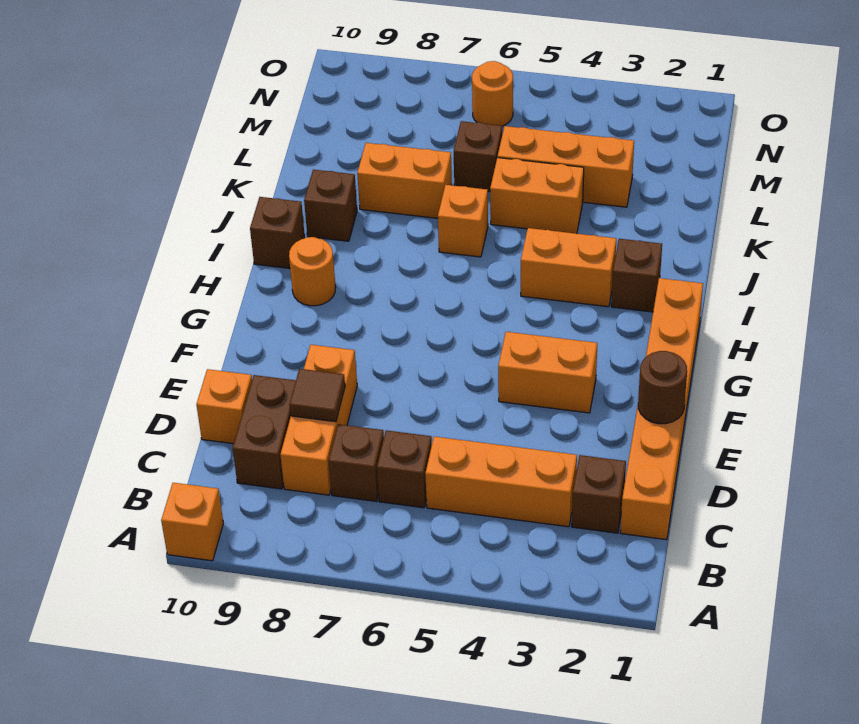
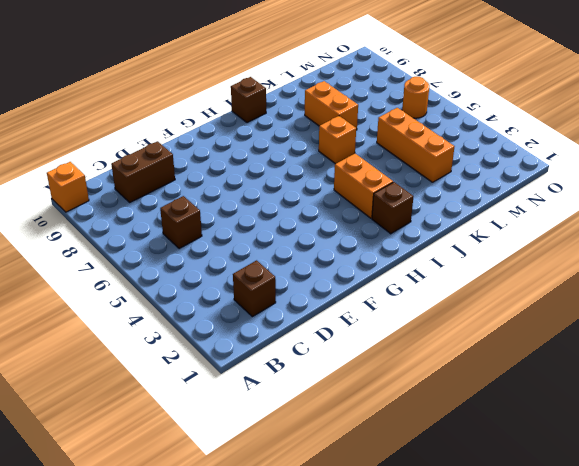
none -> orange 1x6 brick [620,278,703,540]
none -> orange 1x3 brick [425,437,577,527]
none -> brown 1x1 brick [329,424,384,501]

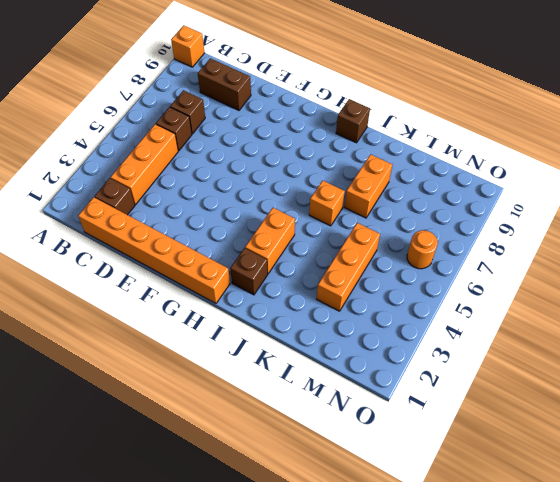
none -> orange 1x3 brick [280,345,357,495]
none -> orange 1x1 brick [196,369,252,444]
none -> orange 1x2 brick [498,332,597,413]

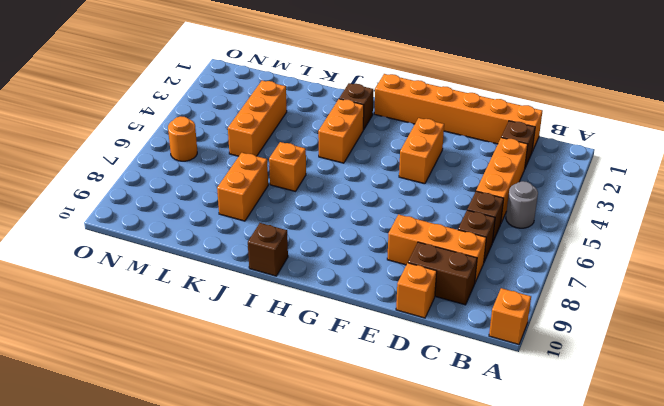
grey 1x1 round brick [506,181,538,228] -> none
none -> orange 1x1 round brick [289,237,336,306]
none -> brown 1x1 brick [304,170,357,241]
none -> orange 1x2 brick [490,158,584,234]

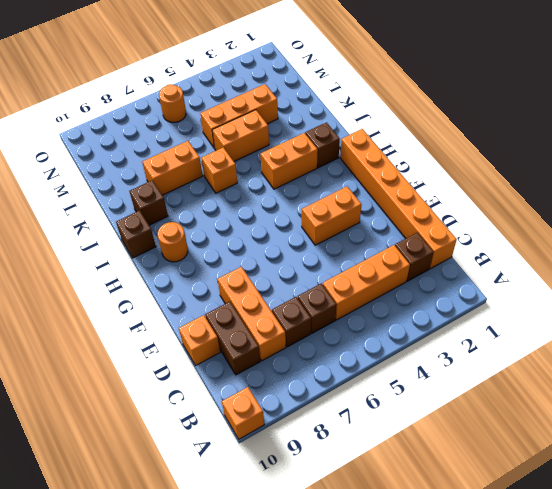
none -> brown 1x1 brick [454,121,502,192]
none -> brown 1x1 tile [290,369,345,422]
none -> brown 1x1 round brick [638,351,687,424]

